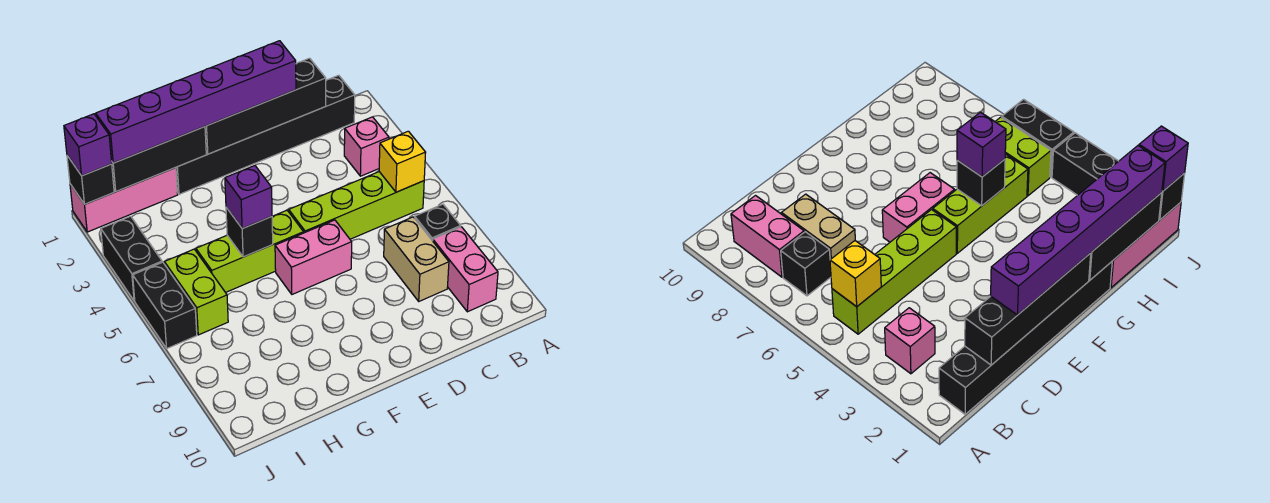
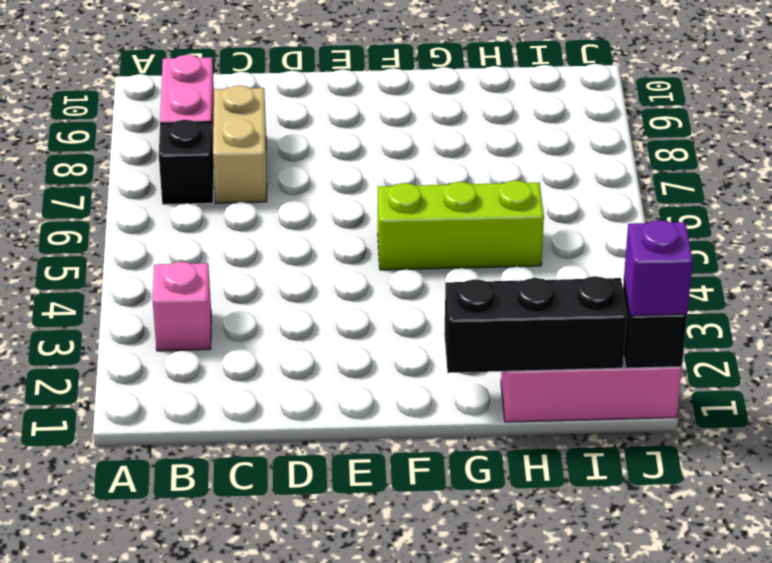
none -> black 1x6 brick [176,75,355,194]
none -> lime 1x4 brick [289,172,424,239]
none -> pink 1x2 brick [275,220,352,294]

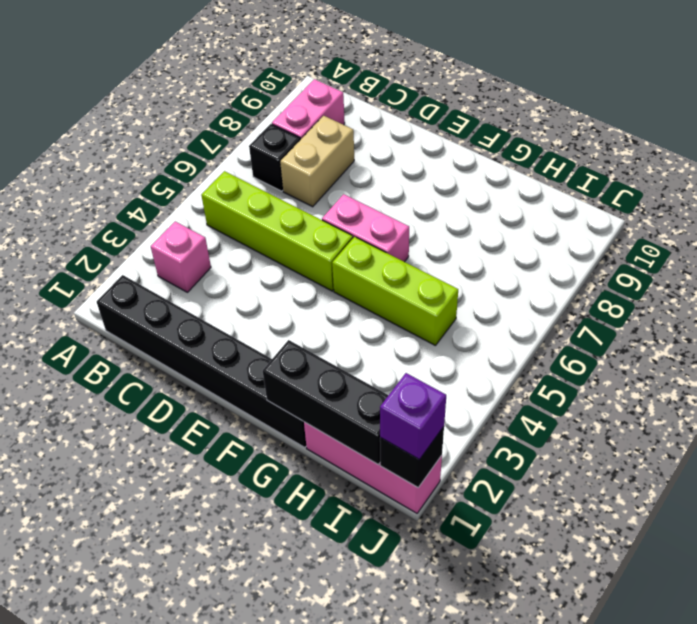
none -> lime 1x2 brick [164,249,228,335]
none -> black 1x2 brick [101,216,162,301]
none -> black 1x2 brick [133,262,197,348]

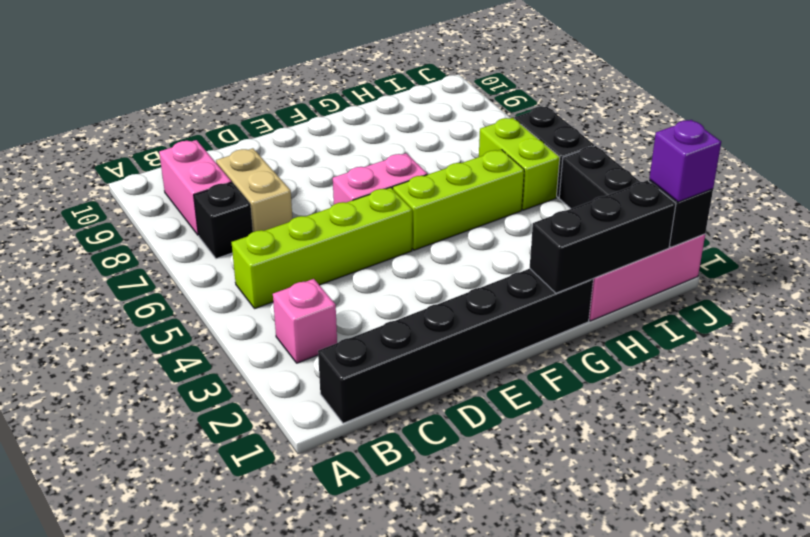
none -> yellow 1x1 brick [379,131,426,192]
none -> black 1x4 brick [205,58,326,154]
none -> black 1x1 brick [226,207,273,257]

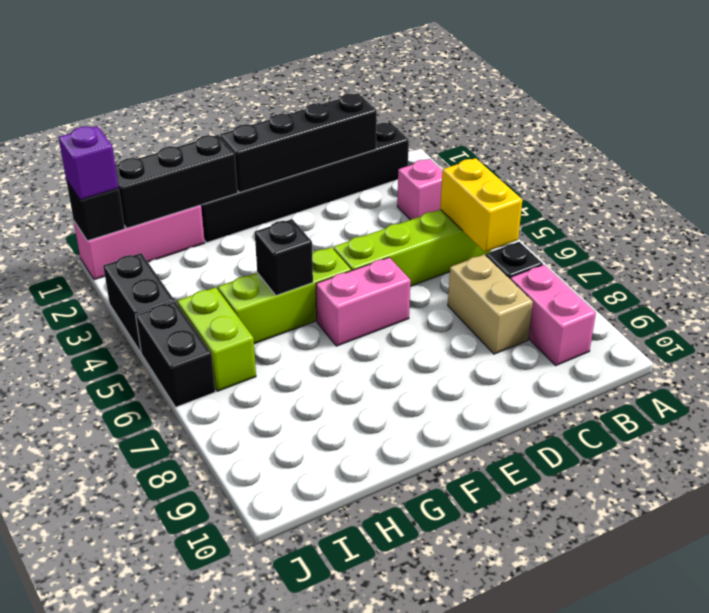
yellow 1x2 brick [440,158,522,252] -> yellow 1x1 brick [379,131,426,192]
none -> purple 1x6 brick [96,41,296,163]
none -> purple 1x1 brick [225,166,272,229]

